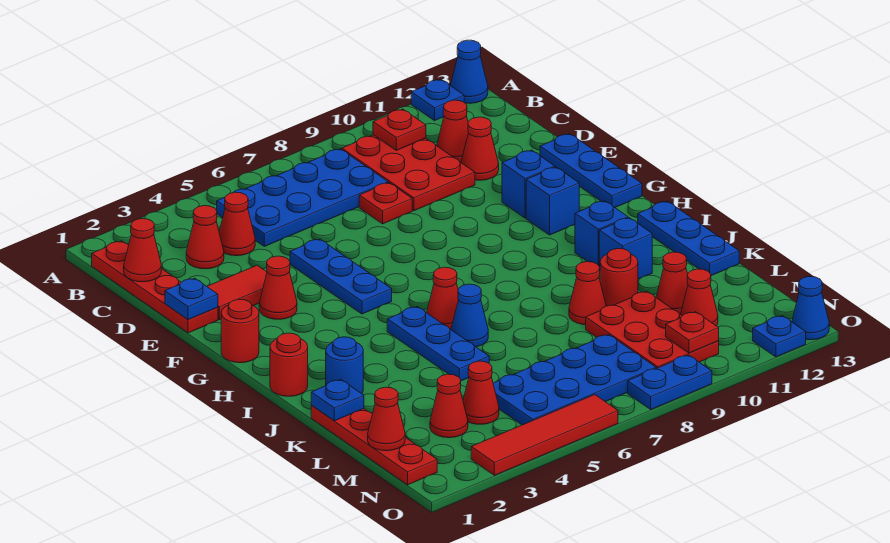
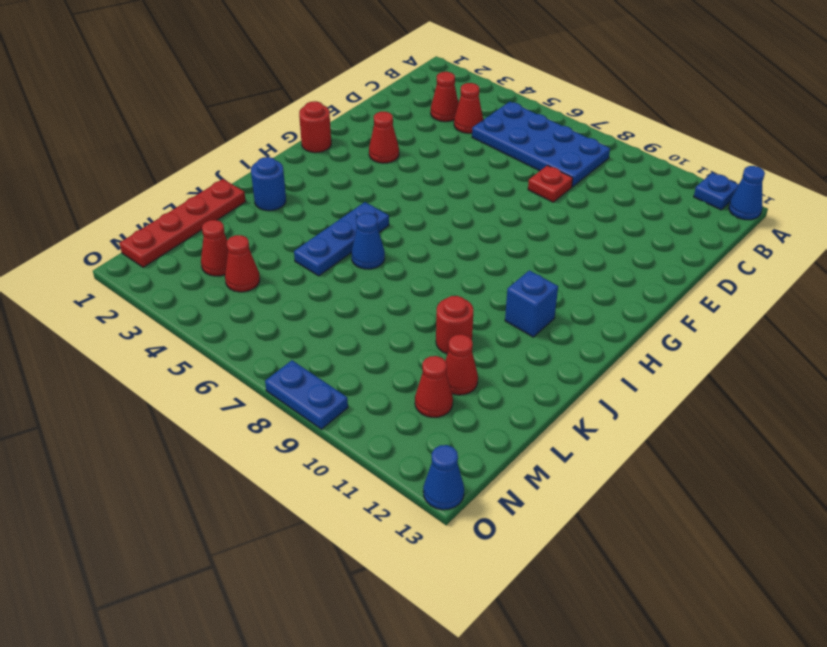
none -> red 1x4 plate [92,241,218,333]
none -> red 2x3 plate [342,135,475,211]
none -> red 1x1 cone [437,100,468,162]
none -> red 1x1 cone [461,117,499,180]

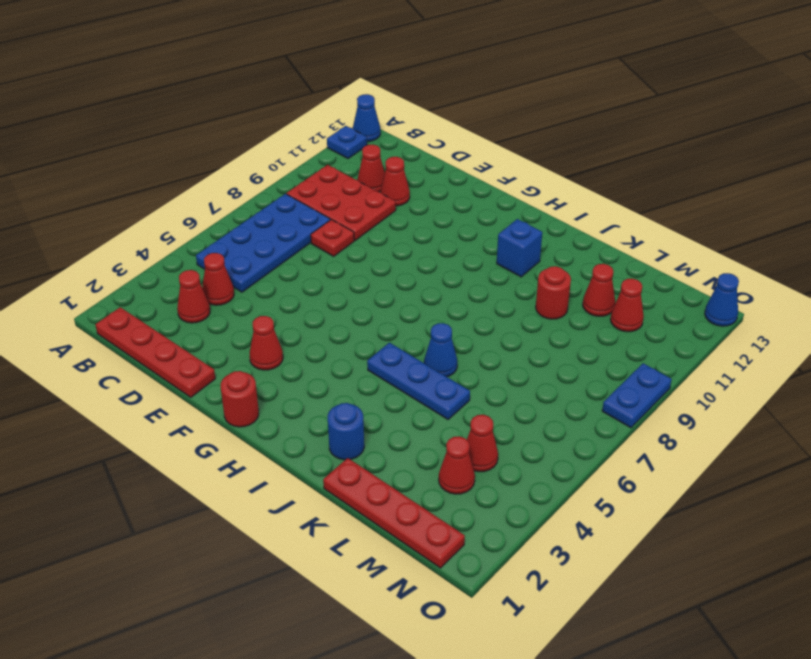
none -> red 1x2 tile [207,265,267,320]
none -> blue 1x3 plate [290,239,392,314]
none -> blue 1x3 plate [540,134,642,207]
none -> blue 1x1 brick [502,150,555,218]

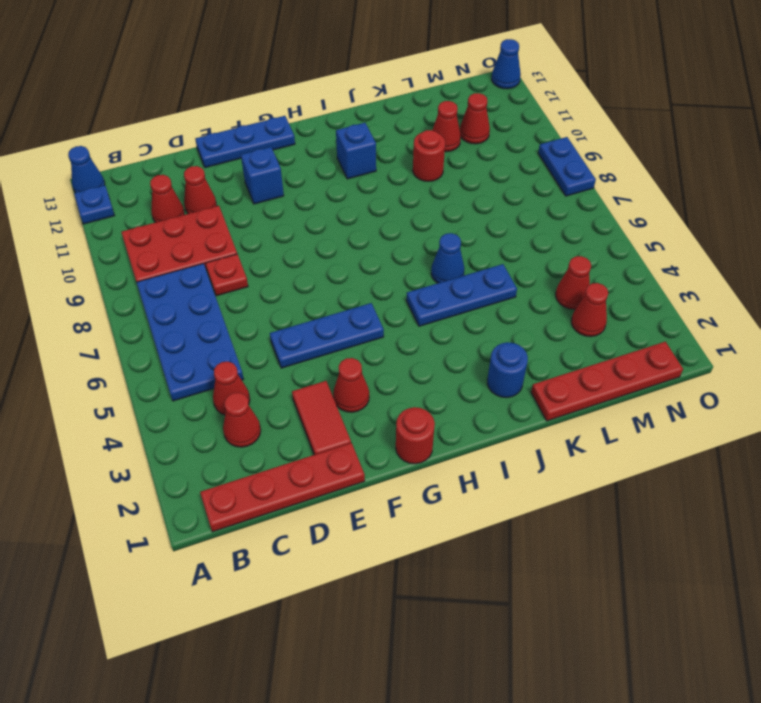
none -> blue 1x1 brick [526,167,579,235]
none -> red 1x1 round brick [270,333,308,396]
none -> red 1x1 cone [427,267,458,329]
none -> blue 1x3 plate [638,201,739,276]

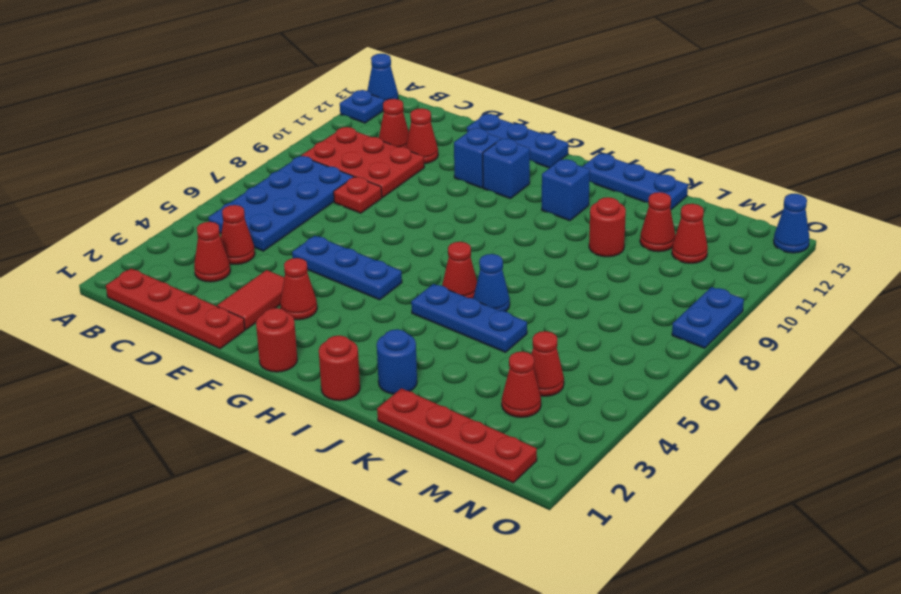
none -> blue 1x1 brick [599,218,652,279]
none -> red 1x1 cone [569,262,606,325]
none -> red 2x3 plate [586,291,719,368]
none -> blue 2x4 plate [493,335,656,425]

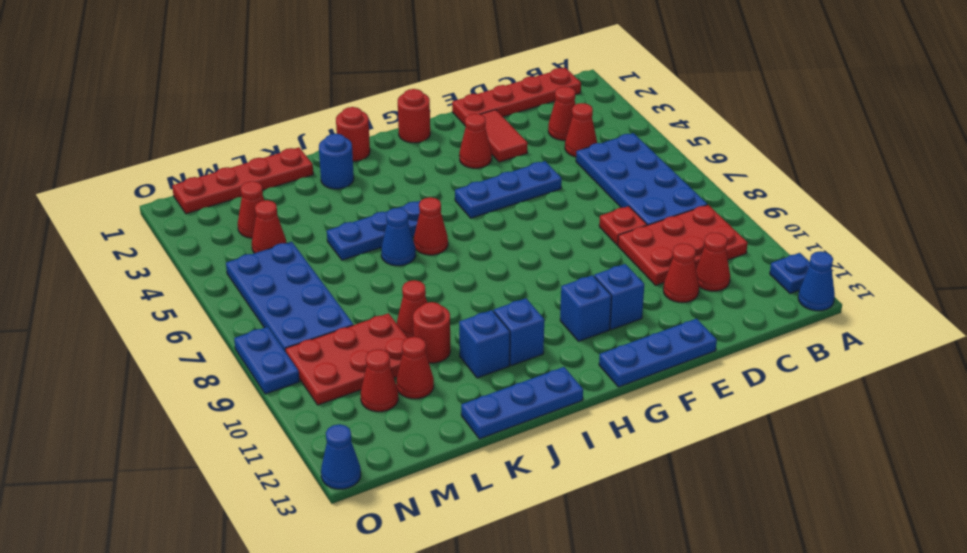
none -> red 1x4 tile [471,395,618,475]
none -> blue 1x1 plate [753,316,806,357]
none -> red 1x1 plate [373,109,426,150]
none -> red 1x1 cone [124,219,161,282]

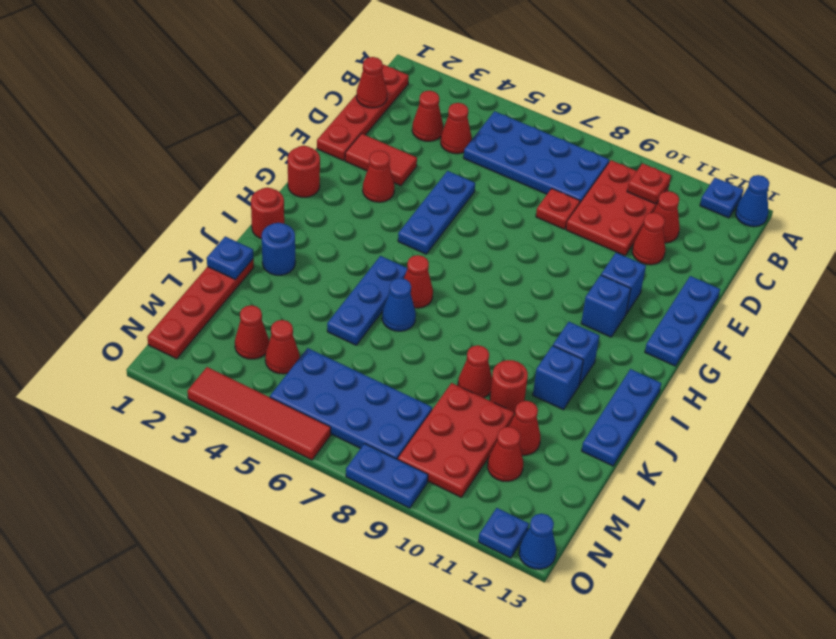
none -> blue 1x1 plate [165,278,218,320]
none -> red 1x1 cone [368,387,405,451]
none -> red 1x1 plate [666,312,719,353]

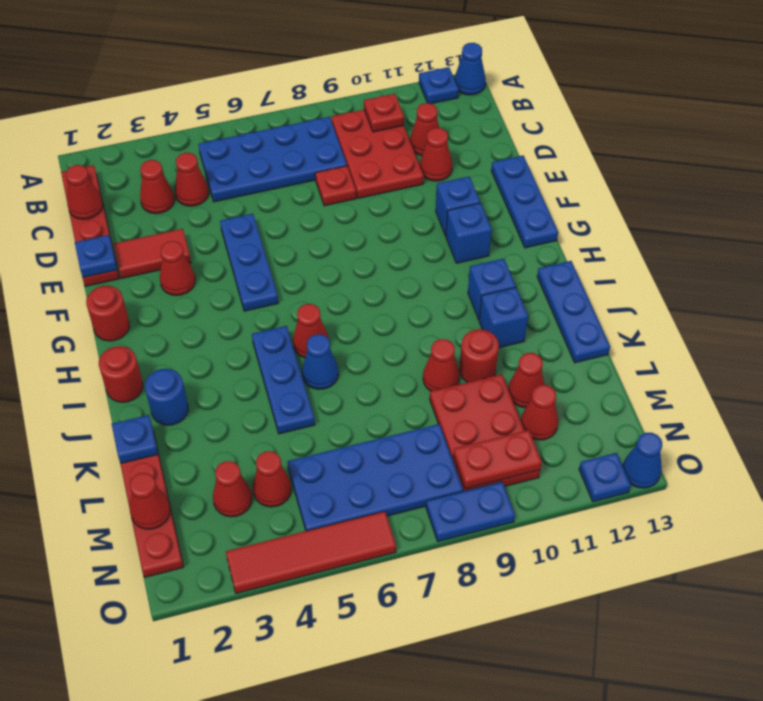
red 1x2 plate [453,430,542,489] -> red 1x1 plate [666,312,719,353]

